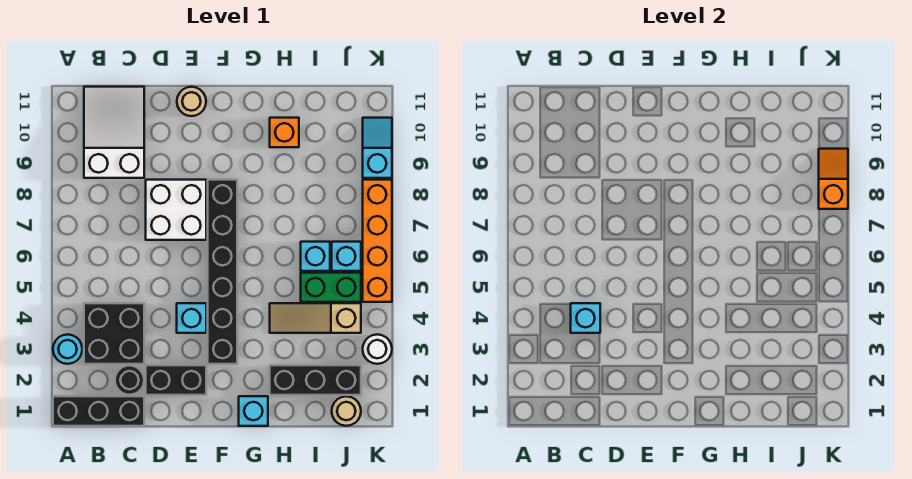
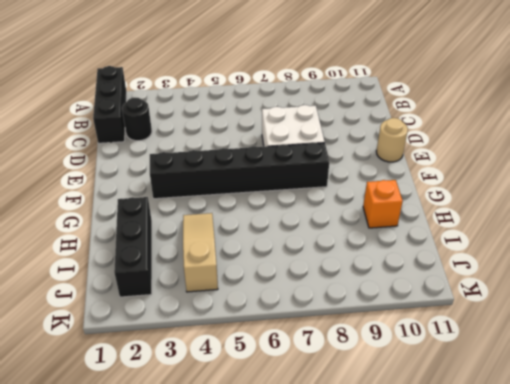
none -> cyan 1x1 round brick [53,334,82,364]
none -> black 2x2 brick [84,303,144,364]
none -> white 2x3 slope [84,87,144,178]

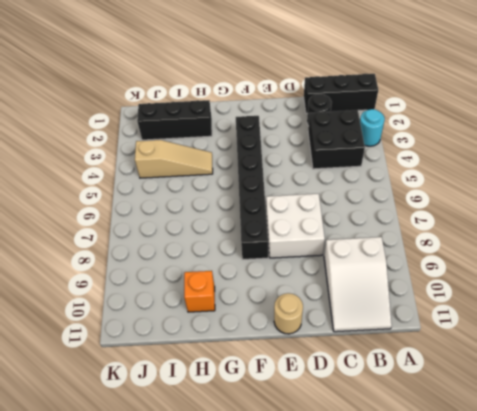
none -> black 1x2 brick [146,365,206,395]
none -> cyan 1x1 brick [177,303,206,333]
none -> cyan 1x1 brick [239,396,268,426]

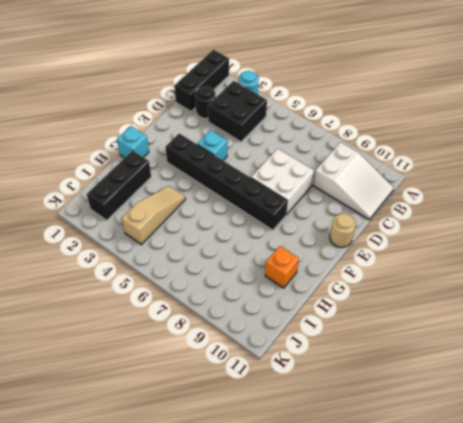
none -> black 1x2 brick [146,365,206,395]
none -> green 1x2 brick [301,273,361,302]
none -> cyan 1x1 brick [301,242,330,271]

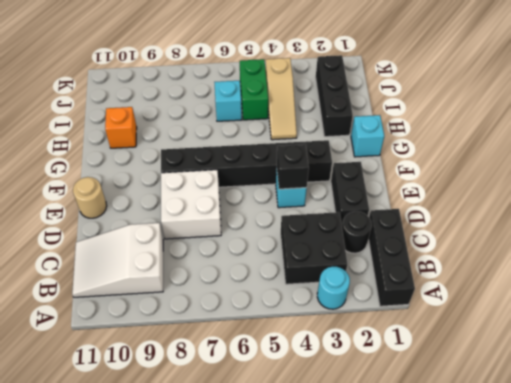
black 1x1 brick [277,144,309,189] -> none
none -> tan 1x1 round brick [332,396,361,426]
none -> cyan 1x1 brick [332,242,361,271]
none -> white 1x1 round brick [363,334,392,364]

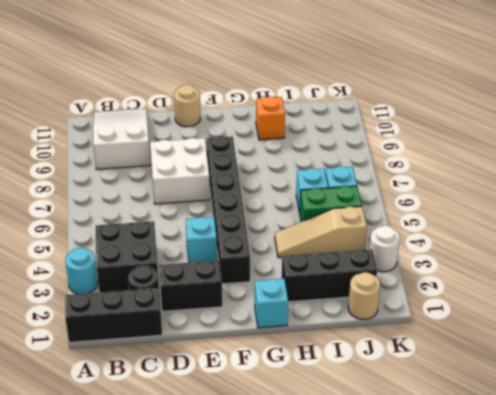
none -> orange 1x4 brick [363,180,392,302]
none -> cyan 1x2 slope [363,118,392,178]
none -> cyan 1x1 brick [571,303,600,333]

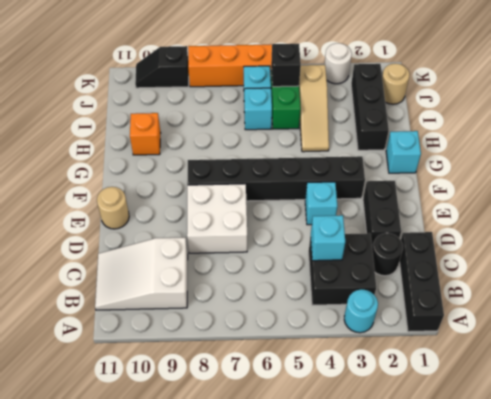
black 1x1 brick [271,44,301,87] -> none
black 1x2 slope [135,46,189,88] -> cyan 1x2 slope [363,118,392,178]
none -> orange 1x2 slope [819,149,848,209]

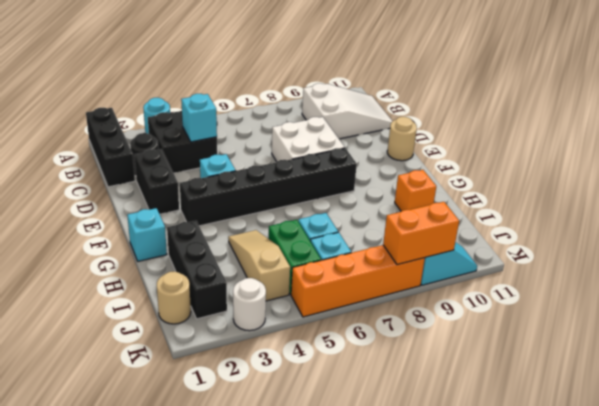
orange 1x2 brick [383,202,459,265] -> orange 1x2 slope [819,149,848,209]

